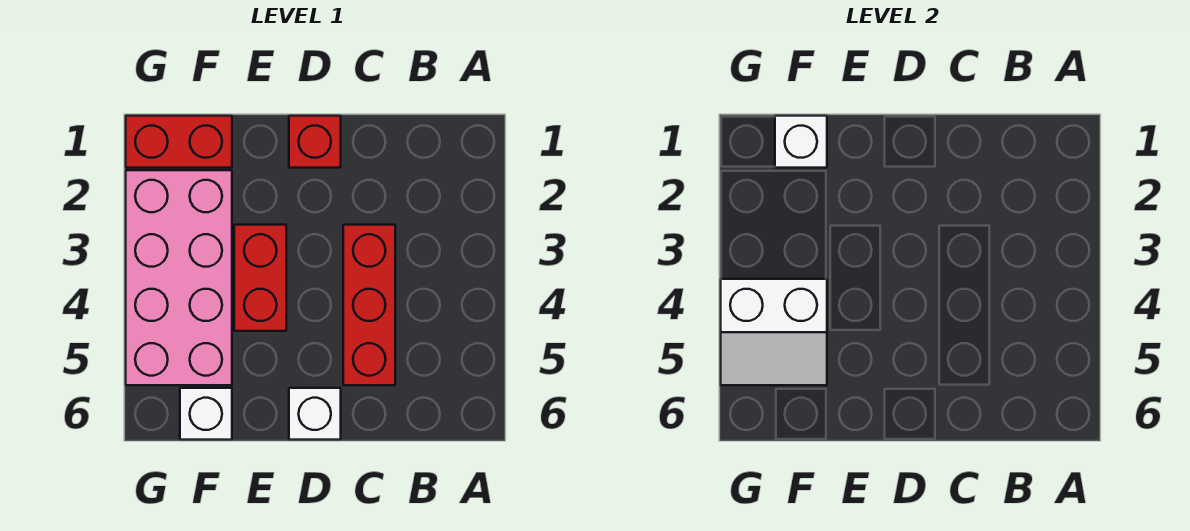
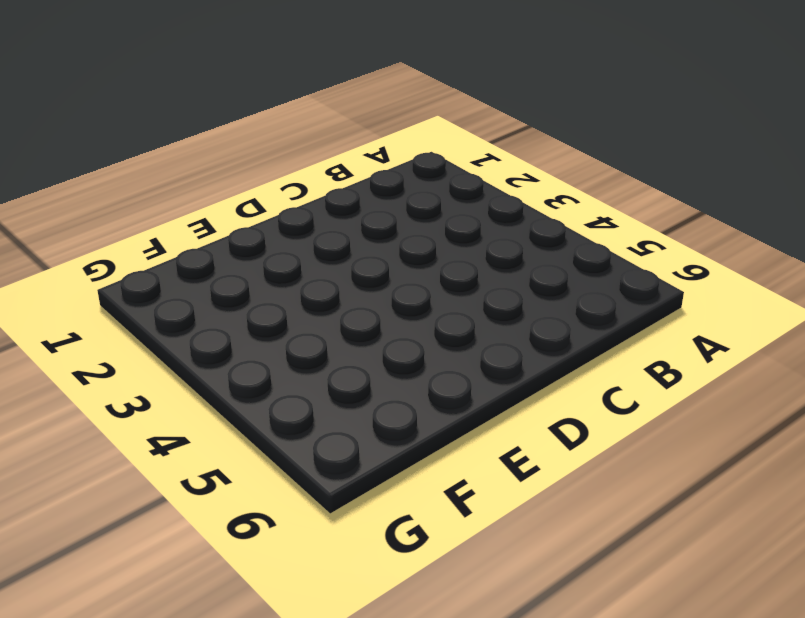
none -> red 1x3 brick [343,225,395,385]
none -> red 1x1 brick [289,116,341,168]

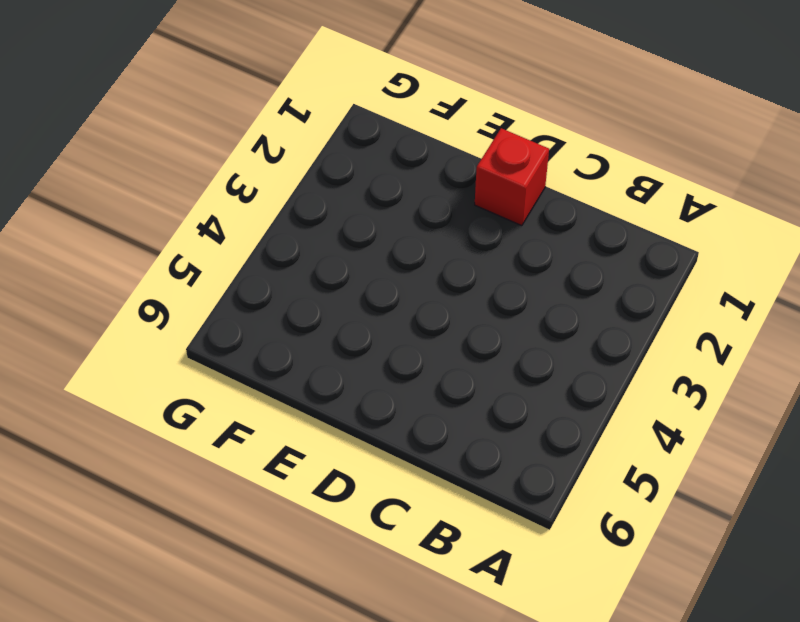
none -> red 1x3 brick [343,225,395,385]
none -> white 1x1 brick [289,388,341,440]

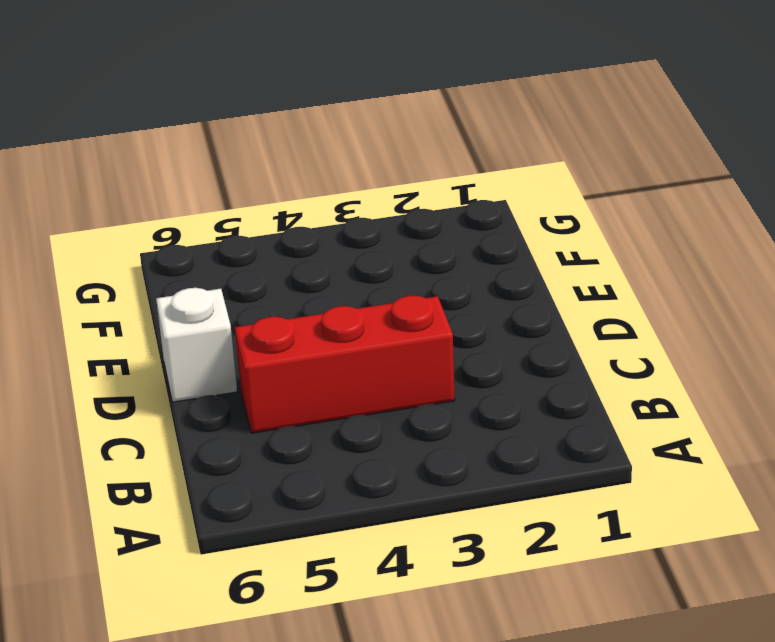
none -> red 1x1 brick [289,116,341,168]
none -> red 1x2 brick [234,225,286,331]

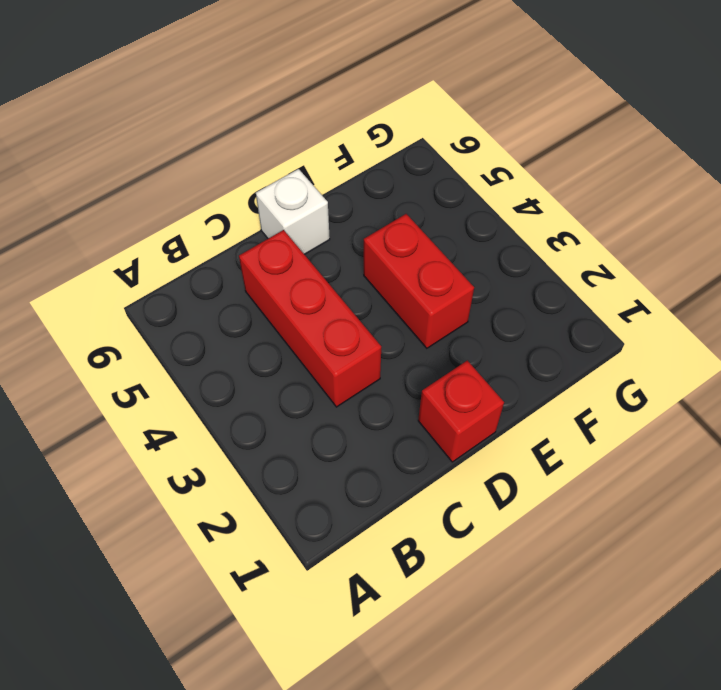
none -> red 1x2 brick [126,116,232,168]
none -> pink 2x4 brick [126,170,232,385]

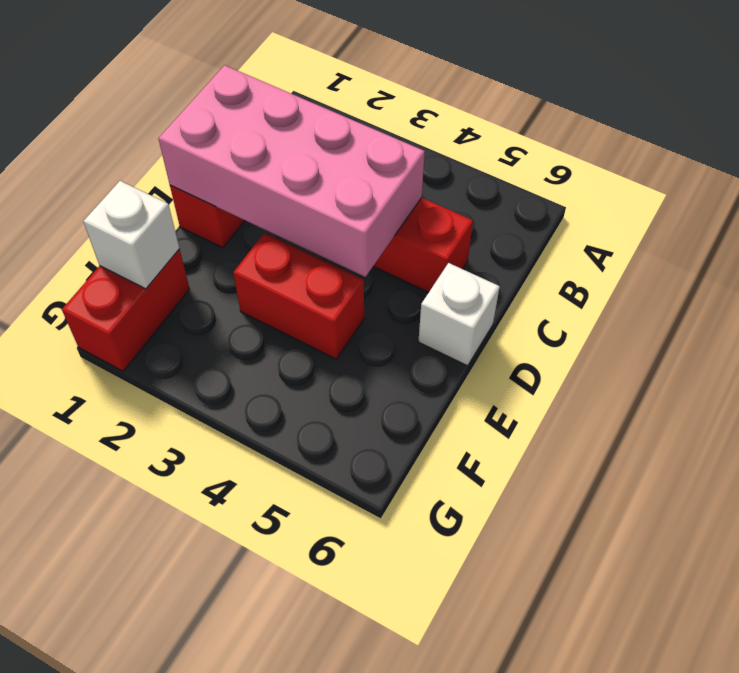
pink 2x4 brick [158,65,425,277] -> pink 2x4 brick moved to [126,170,232,385]
none -> white 1x1 brick [180,388,232,440]
none -> white 2x2 slope [721,279,827,385]

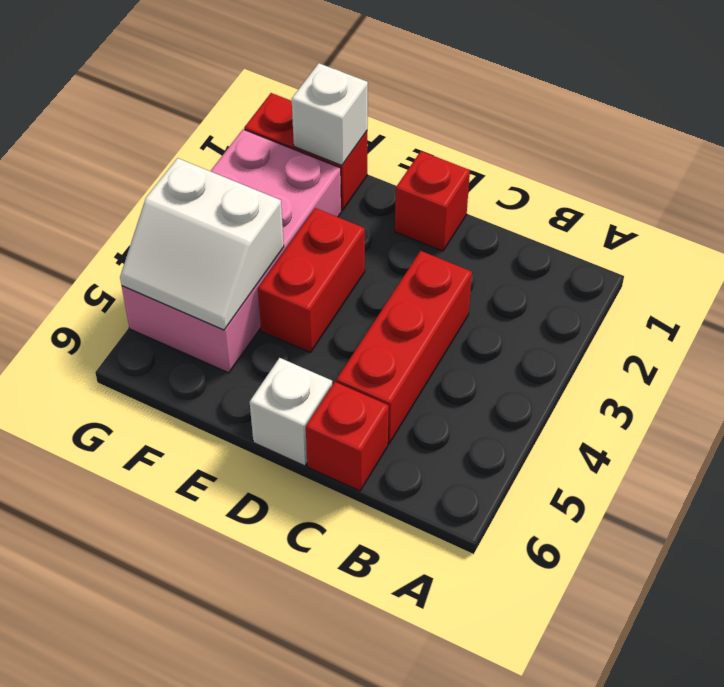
red 1x1 brick [306,382,389,491] -> none
none -> white 1x1 brick [180,388,232,440]

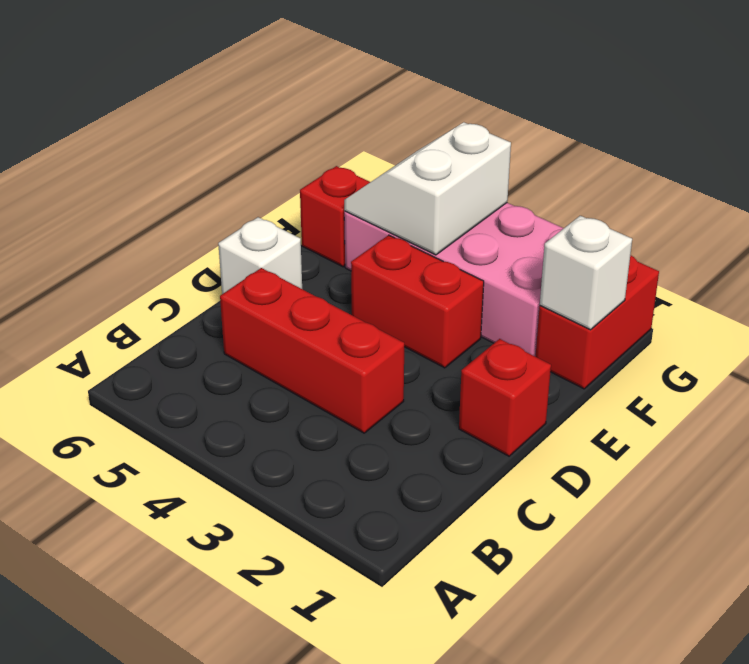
red 1x1 brick [300,166,370,267] -> white 1x1 brick [180,388,232,440]

